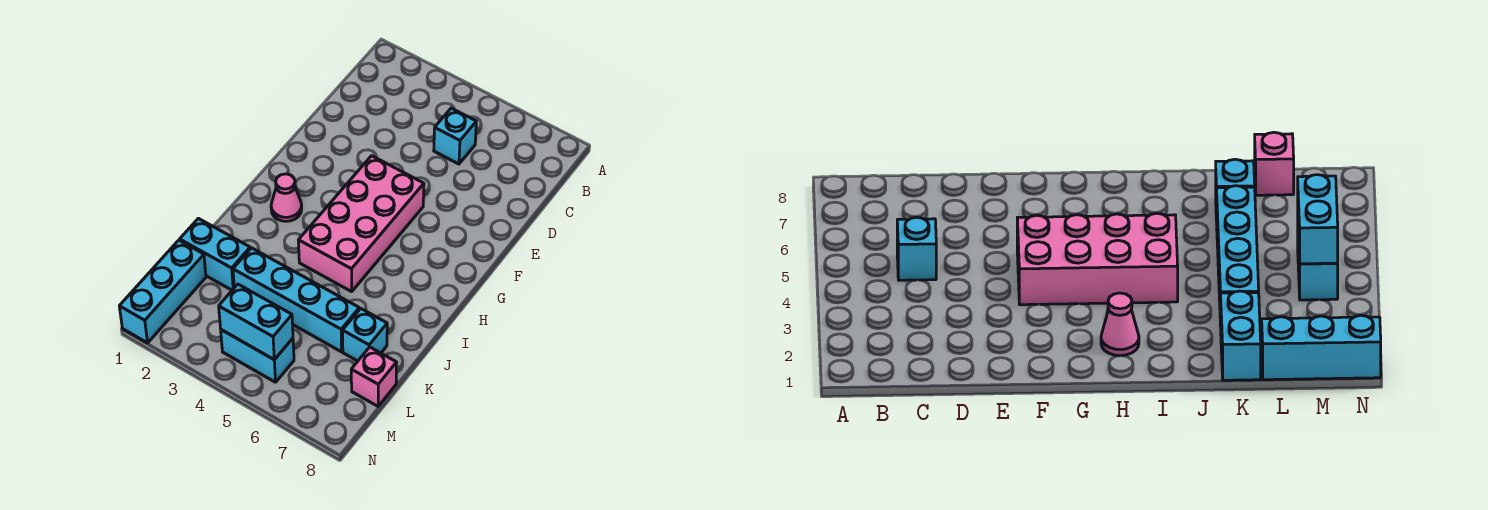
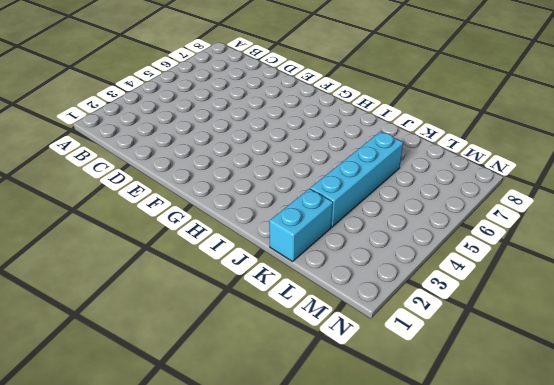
none -> cyan 1x1 brick [434,108,476,164]
none -> pink 2x4 brick [298,156,424,292]

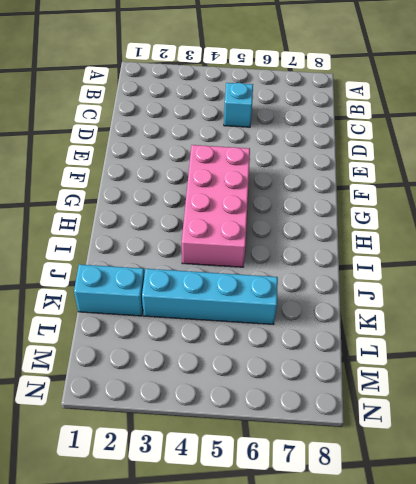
none -> pink 1x1 cone [271,174,302,221]
none -> cyan 1x1 brick [343,309,387,361]

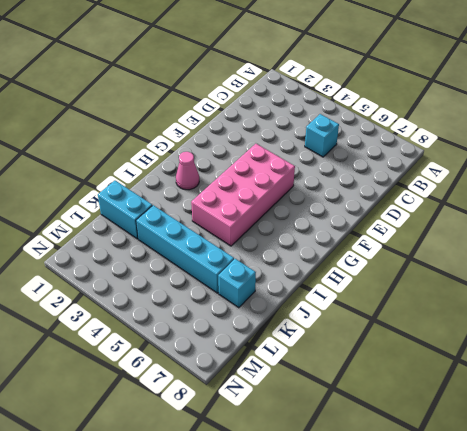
none -> cyan 1x3 brick [119,240,206,343]
none -> pink 1x1 brick [351,347,397,406]

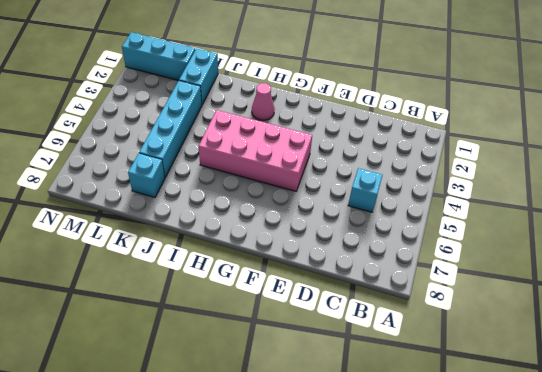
none -> pink 1x1 brick [351,347,397,406]
none -> cyan 1x2 brick [221,330,294,382]

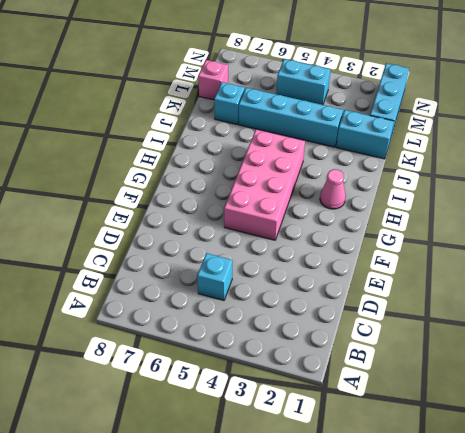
none -> cyan 1x2 brick [219,284,293,360]

